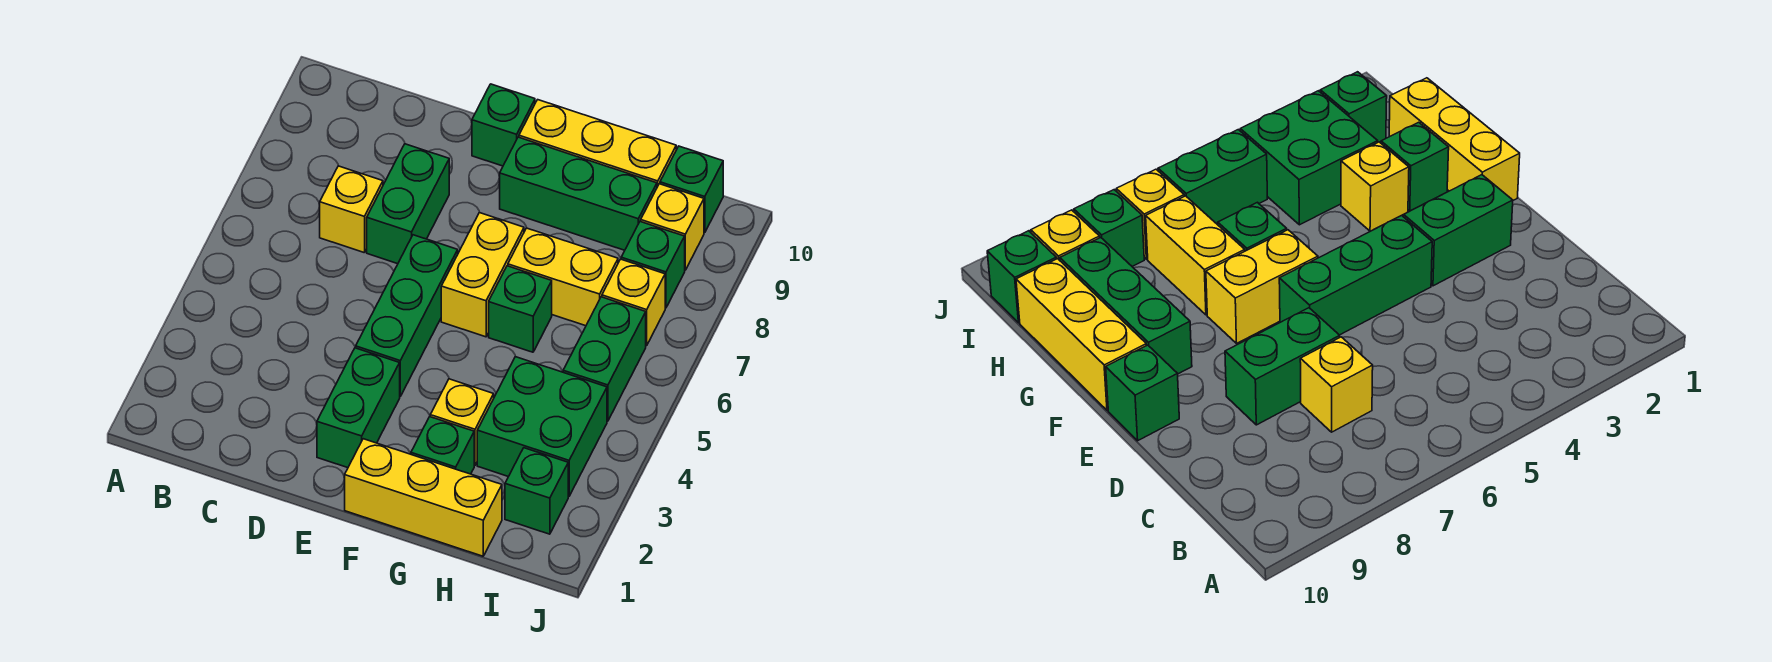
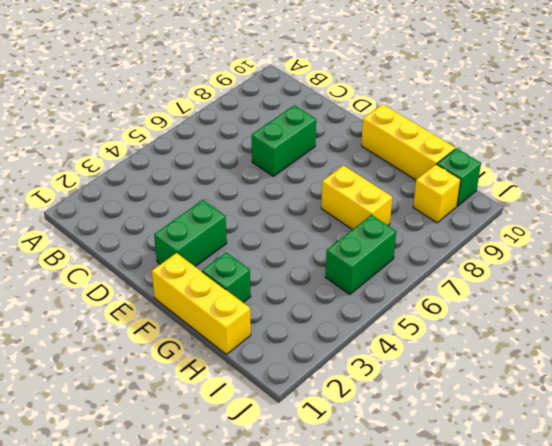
none -> yellow 1x1 brick [320,166,383,252]
none -> green 1x3 brick [356,235,458,396]
none -> green 1x1 brick [472,84,535,166]

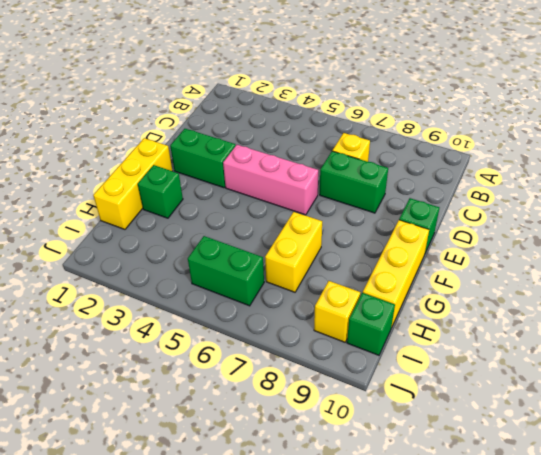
pink 1x3 brick [223,145,318,215] -> green 1x3 brick [356,235,458,396]
none -> yellow 1x2 brick [441,213,524,337]
none -> green 1x3 brick [500,137,657,250]
none -> yellow 1x1 brick [430,379,494,465]

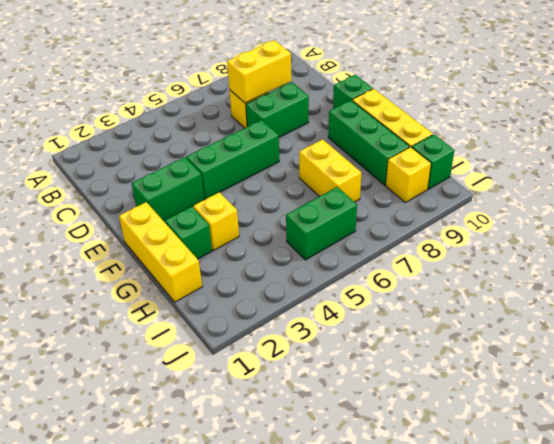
yellow 1x2 brick [227,40,291,103] -> yellow 1x2 brick moved to [441,213,524,337]
none -> green 1x1 brick [489,266,552,352]
none -> green 2x2 brick [477,357,607,496]
none -> green 1x1 brick [505,448,568,534]

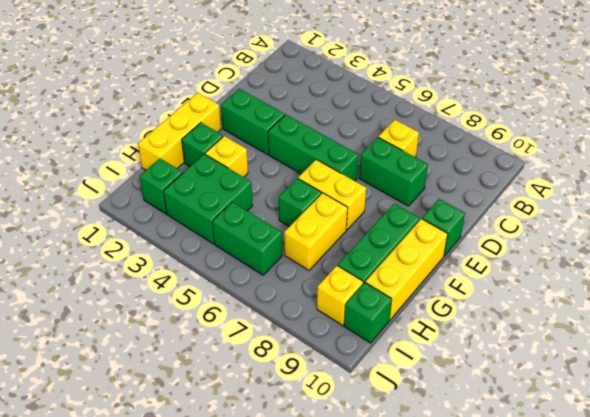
none -> yellow 1x1 brick [602,259,665,346]
none -> green 1x1 brick [621,222,685,308]

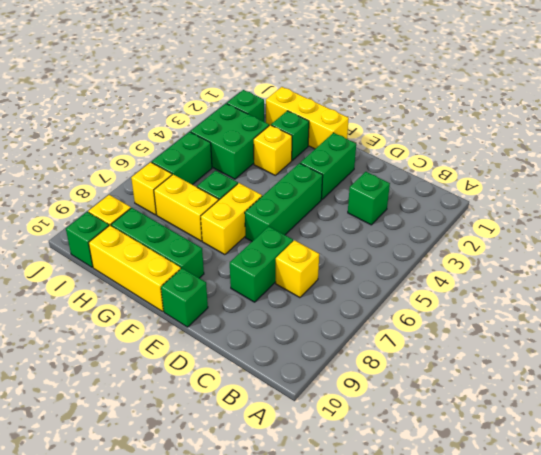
green 1x1 brick [348,172,390,225] -> green 1x1 brick moved to [621,222,685,308]

